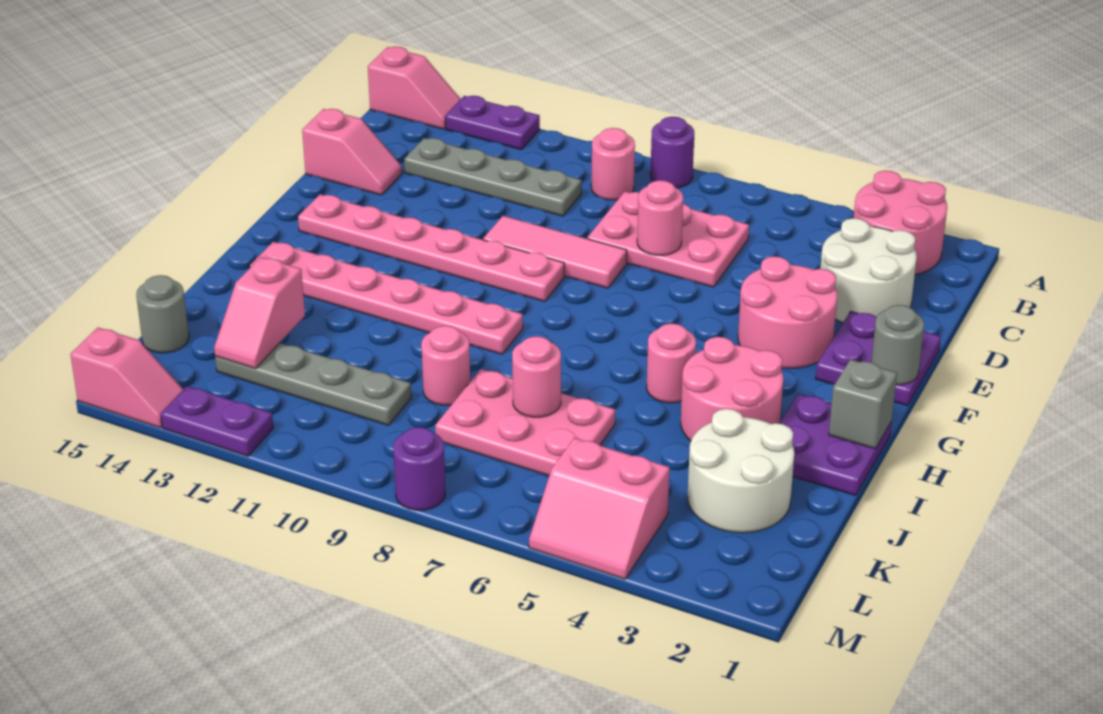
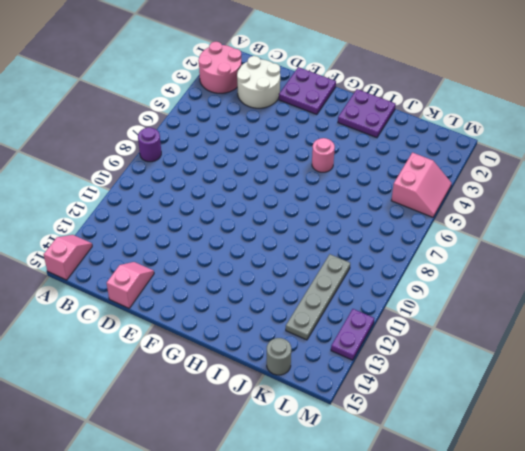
none -> purple 1x2 plate [445,96,540,150]
none -> pink 1x1 round brick [591,128,635,200]
none -> pink 2x3 plate [587,192,749,287]
none -> grey 1x4 plate [404,138,582,216]

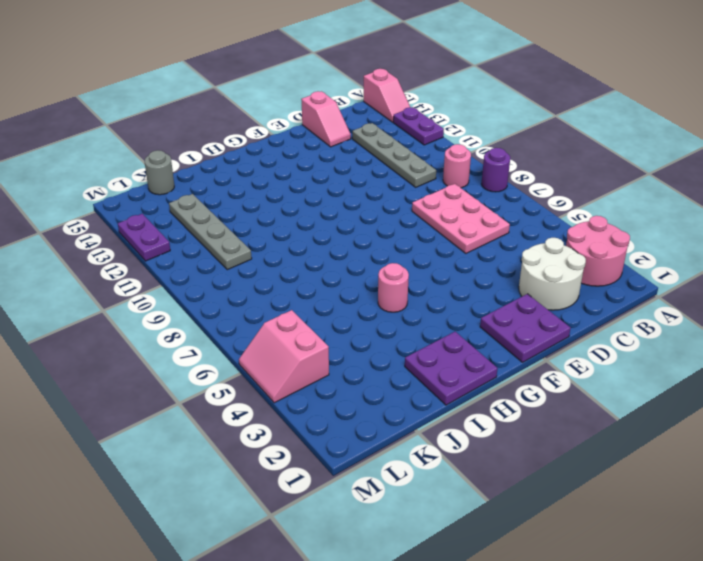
none -> pink 2x2 round brick [738,256,837,369]
none -> pink 1x3 tile [483,216,627,288]
none -> pink 1x6 plate [298,194,564,302]
none -> pink 2x2 round brick [681,337,783,441]

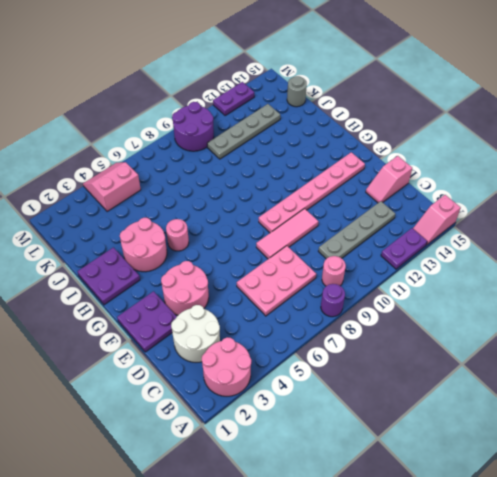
purple 2x2 round brick [172,102,214,151] -> none
none -> pink 1x6 plate [250,242,523,354]
none -> white 2x2 round brick [687,409,794,533]
none -> pink 2x3 plate [435,369,615,476]
none -> pink 1x1 round brick [421,326,470,405]

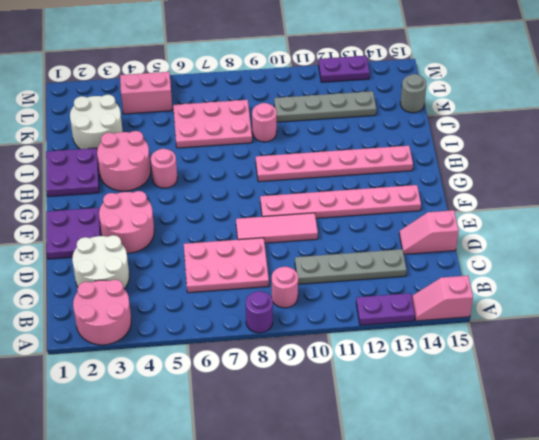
none -> purple 1x1 round brick [393,427,445,510]
none -> pink 1x2 slope [70,328,184,428]
none -> pink 1x1 round brick [637,180,683,255]
none -> grey 1x1 round brick [871,305,924,385]

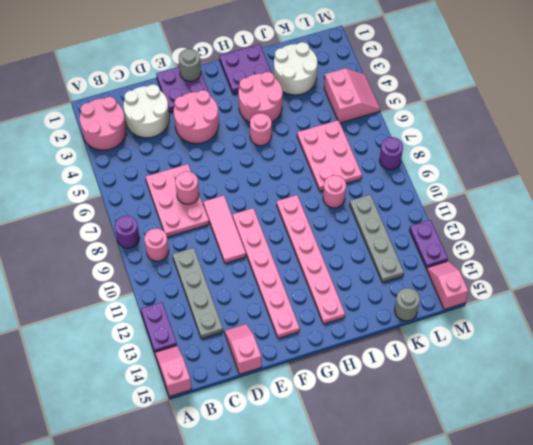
none -> grey 1x1 brick [829,359,897,449]
none -> pink 1x1 round brick [512,336,561,417]
none -> pink 1x2 slope [214,257,305,369]

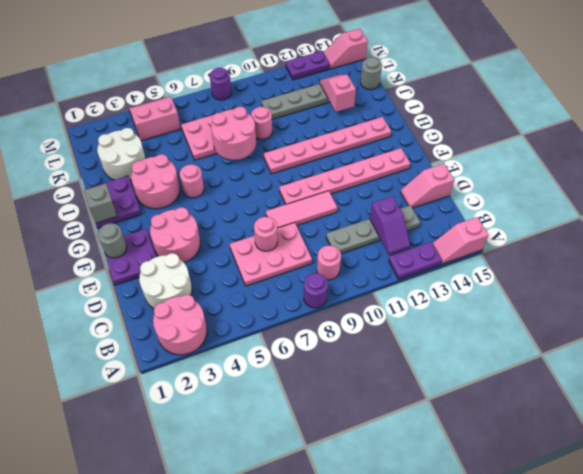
purple 1x2 slope [370,196,410,255] -> none
pink 2x2 round brick [211,107,256,160] -> pink 1x1 round brick [512,336,561,417]

